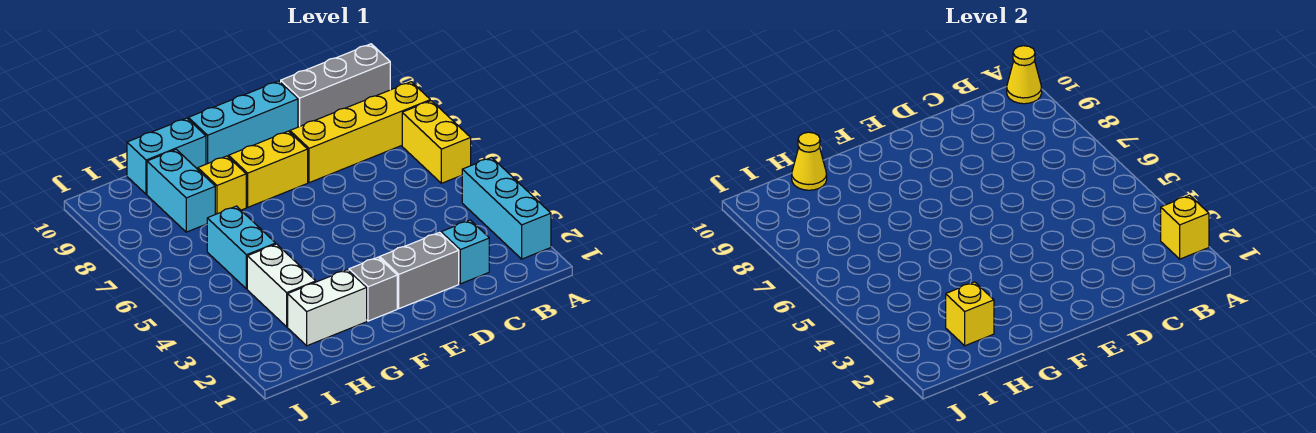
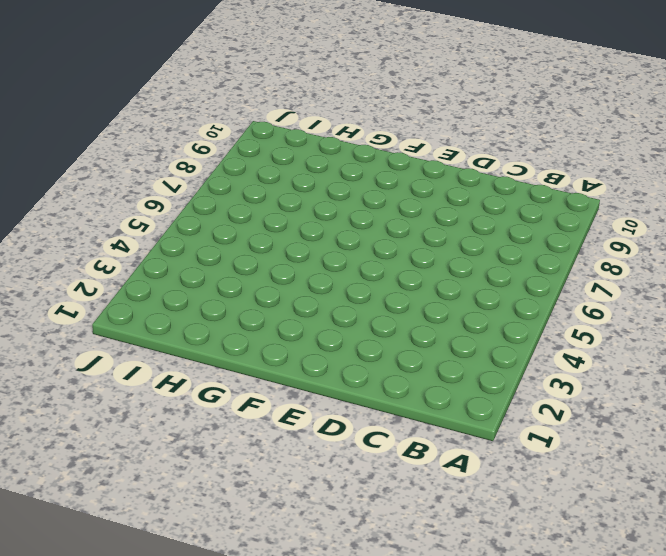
none -> cyan 1x3 brick [462,158,551,259]
none -> yellow 1x2 brick [402,101,471,183]
none -> yellow 1x4 brick [290,82,430,183]

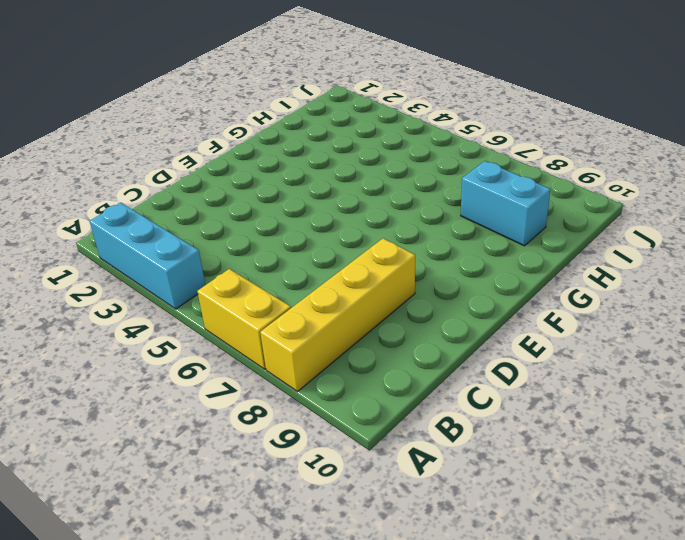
none -> grey 1x3 brick [281,44,390,127]
none -> cyan 1x1 brick [441,220,489,284]
none -> grey 1x2 brick [380,233,459,309]

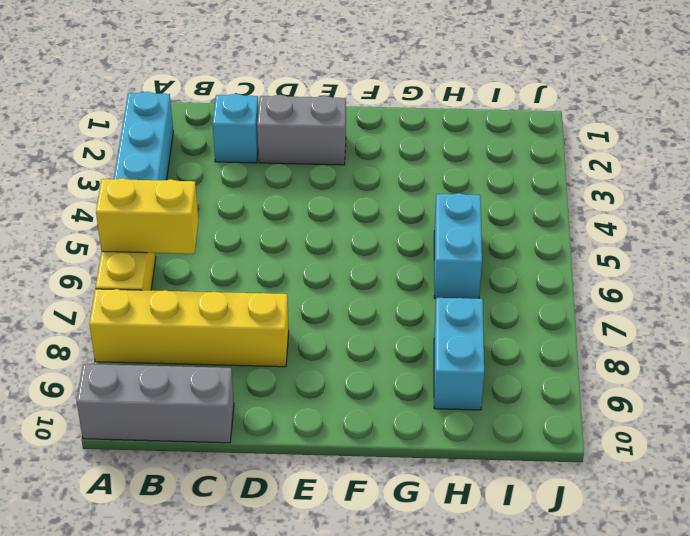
yellow 1x2 brick [96,178,198,254] -> yellow 1x2 brick moved to [229,131,308,207]
none -> cyan 1x3 brick [188,81,298,164]
none -> grey 1x1 brick [349,257,397,321]
none -> white 1x2 brick [288,270,367,346]

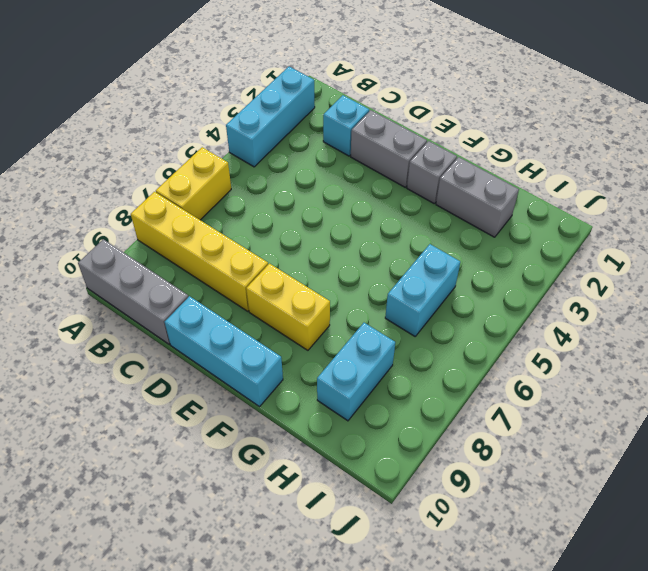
grey 1x2 brick [436,157,519,237] -> white 1x2 brick [288,270,367,346]
none -> yellow 1x1 brick [198,156,246,214]
none -> cyan 1x2 brick [127,118,206,194]
none -> white 1x2 brick [247,244,316,327]

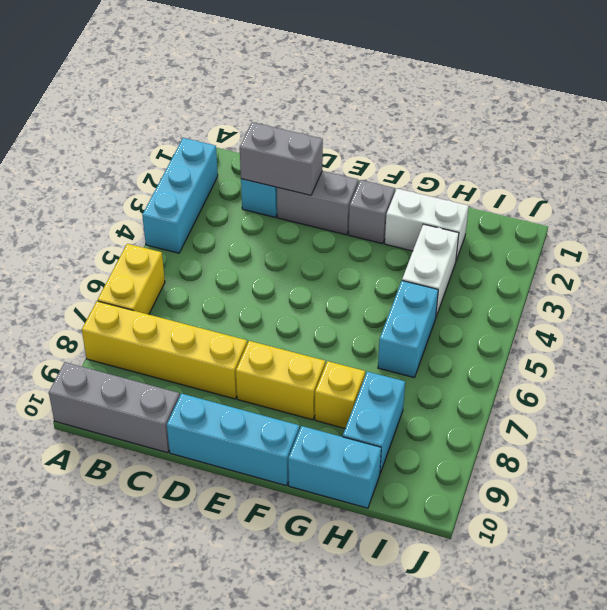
grey 1x2 brick [240,122,323,195] -> none
none -> yellow 1x1 brick [1161,195,1209,259]
none -> yellow 1x1 cone [1007,46,1042,104]
none -> yellow 1x1 brick [946,282,994,346]

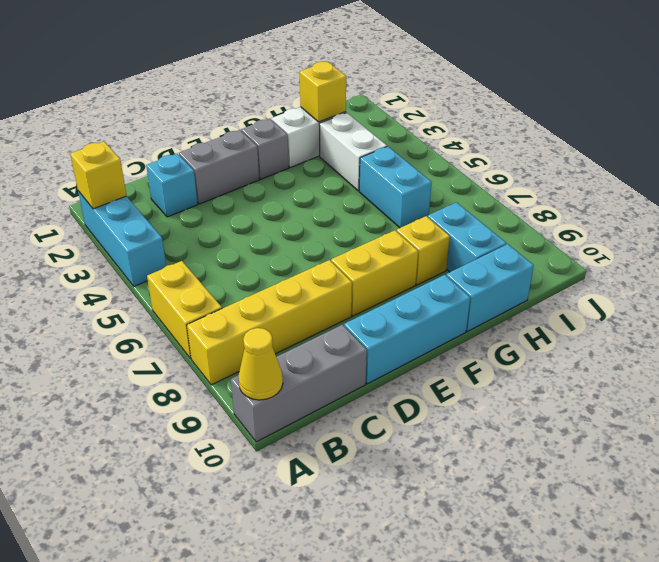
none -> yellow 1x1 cone [792,132,827,190]

